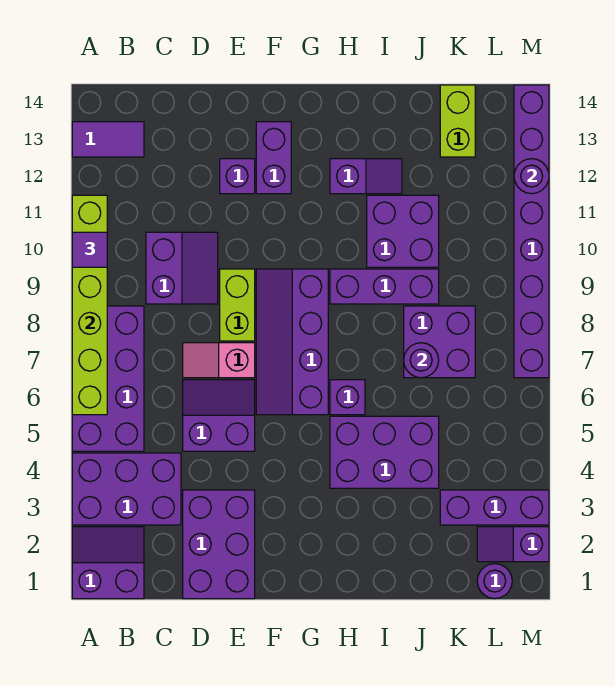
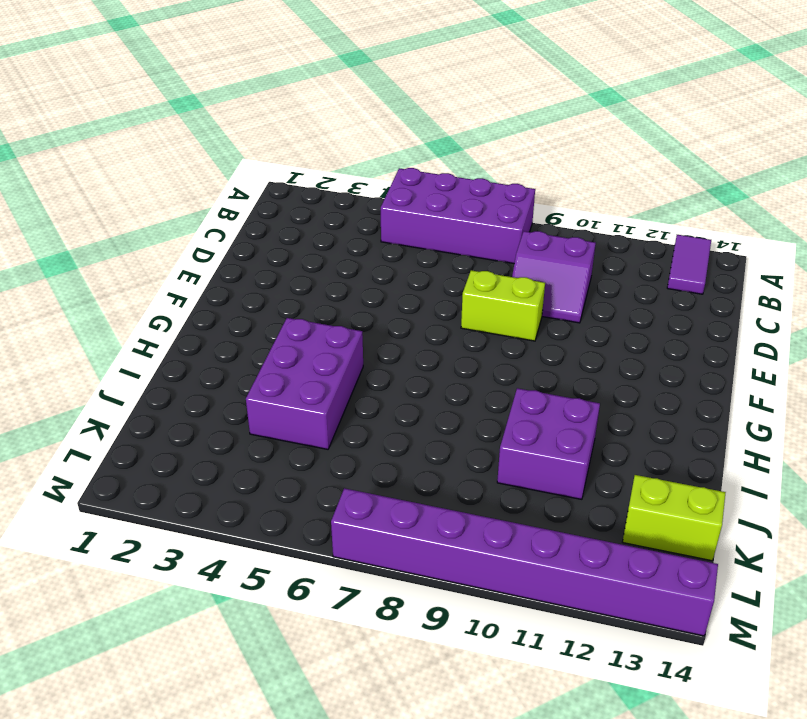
none -> purple 2x2 slope [72,527,144,599]
none -> purple 2x3 brick [72,453,181,525]
none -> purple 2x3 brick [183,490,255,599]

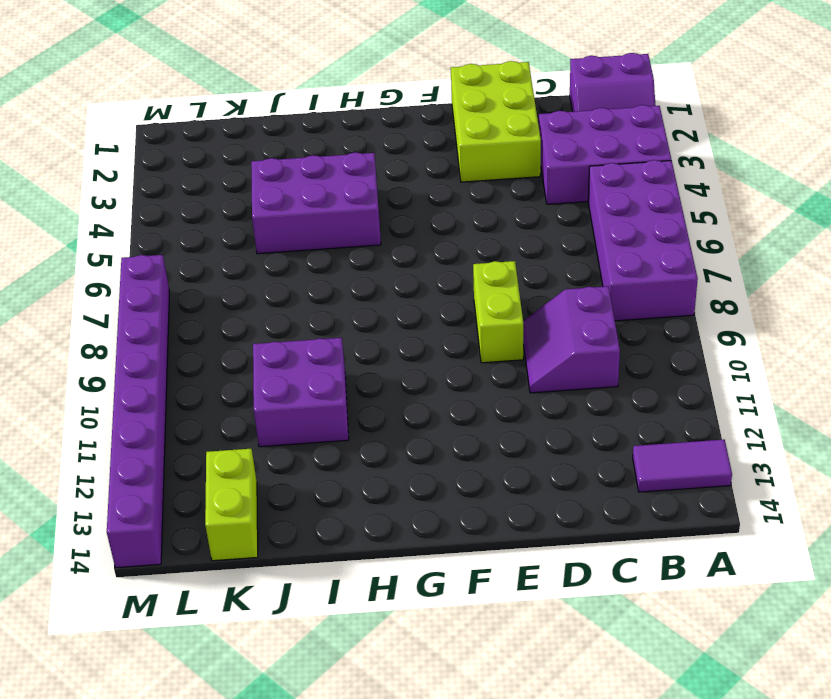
lime 2x3 brick [451,61,541,182] -> purple 2x3 brick [183,490,255,599]
none -> purple 2x2 slope [183,380,255,451]
none -> pink 1x2 slope [183,343,255,378]
none -> purple 1x1 brick [220,159,255,194]

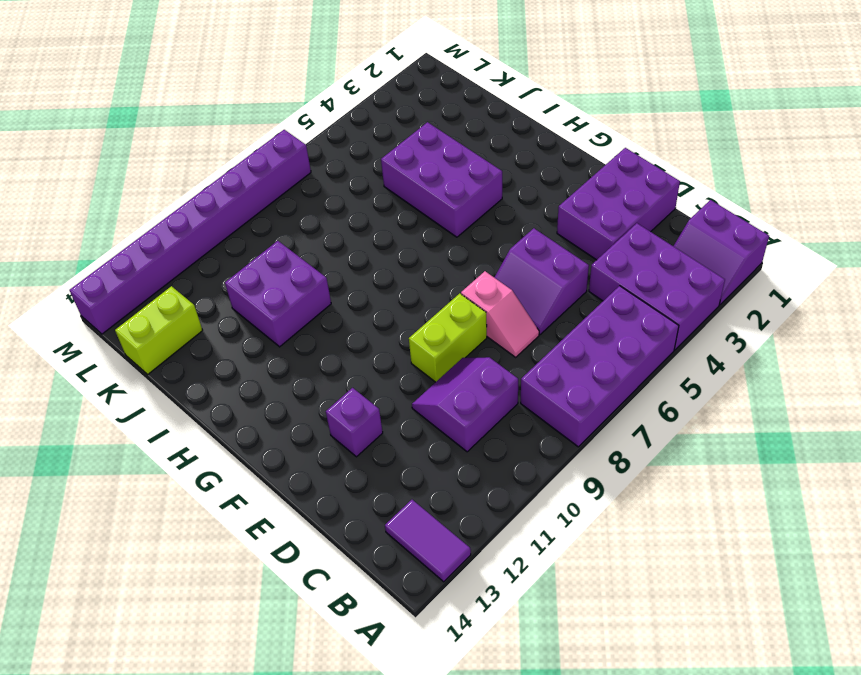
none -> purple 2x4 slope [256,269,328,415]
none -> purple 1x2 brick [256,122,291,194]
none -> purple 1x1 brick [330,380,365,415]

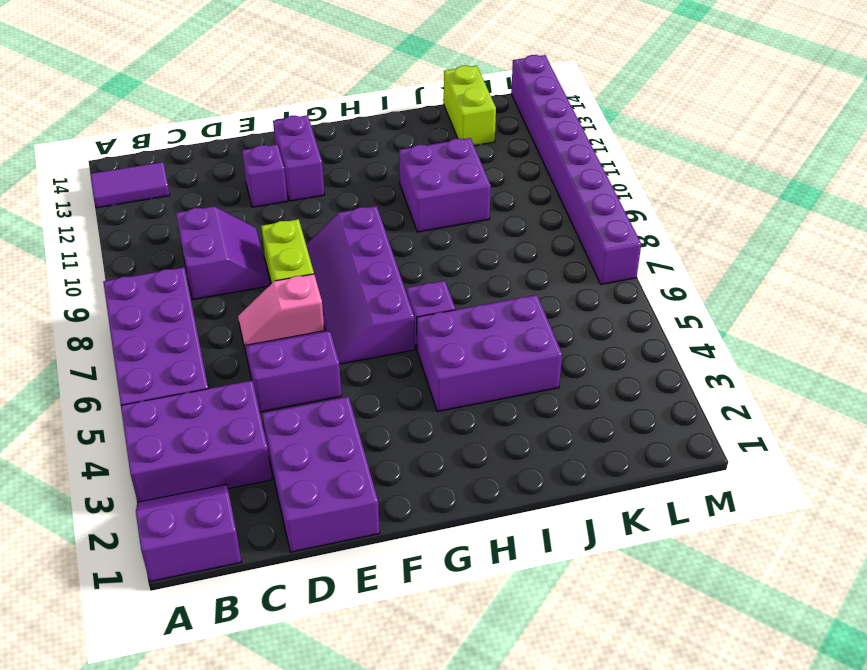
none -> purple 1x3 brick [330,269,439,304]
none -> purple 1x2 slope [330,159,402,194]
none -> purple 2x2 brick [404,306,475,378]

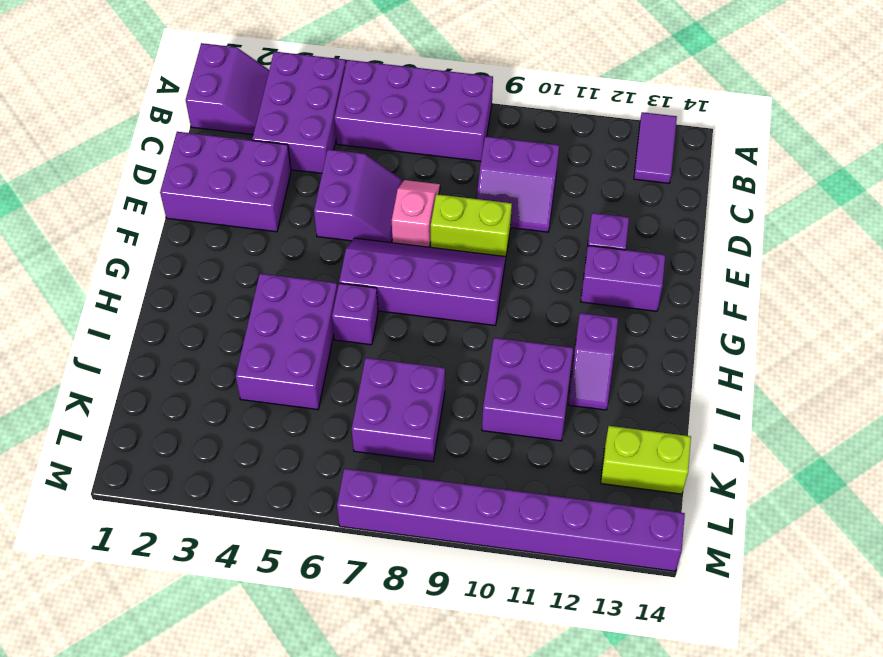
none -> purple 1x3 brick [330,269,439,304]
none -> purple 1x3 brick [440,490,549,525]
none -> purple 1x1 round brick [477,564,512,599]

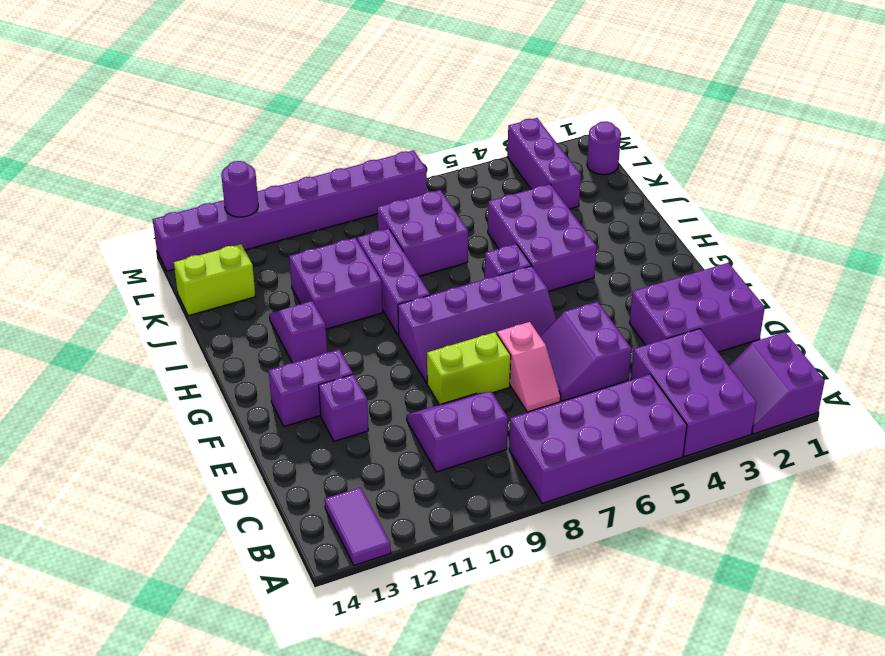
none -> purple 1x2 slope [477,527,549,562]
none -> lime 1x6 brick [72,195,107,415]
none -> purple 1x1 round brick [404,343,439,378]

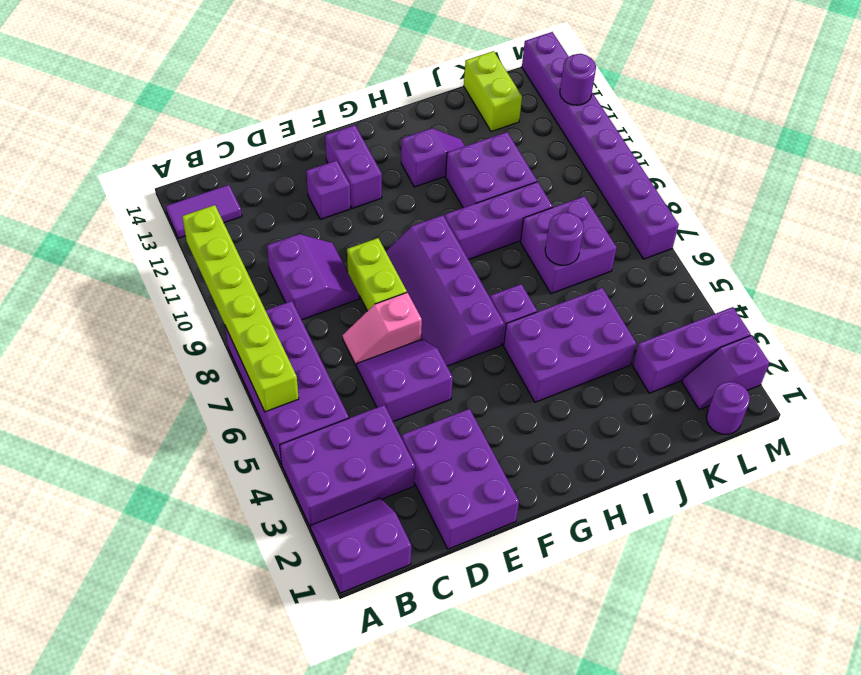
none -> purple 1x1 tile [72,232,107,267]

